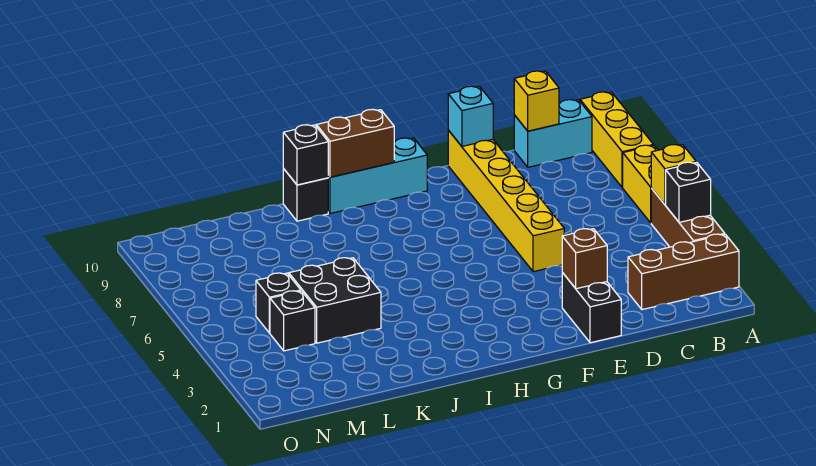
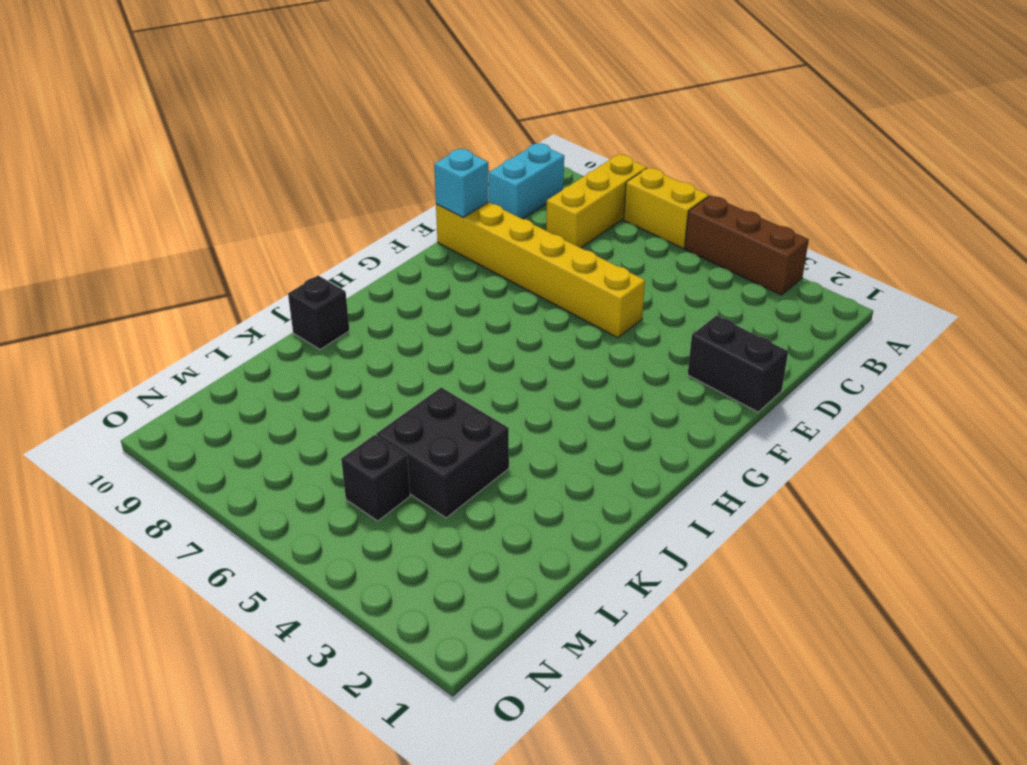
yellow 1x3 brick [546,154,647,248] -> yellow 1x3 brick turned to [580,92,653,188]
none -> brown 1x3 brick [628,234,739,310]
none -> cyan 1x3 brick [328,138,427,213]
none -> black 1x1 brick [270,291,315,351]

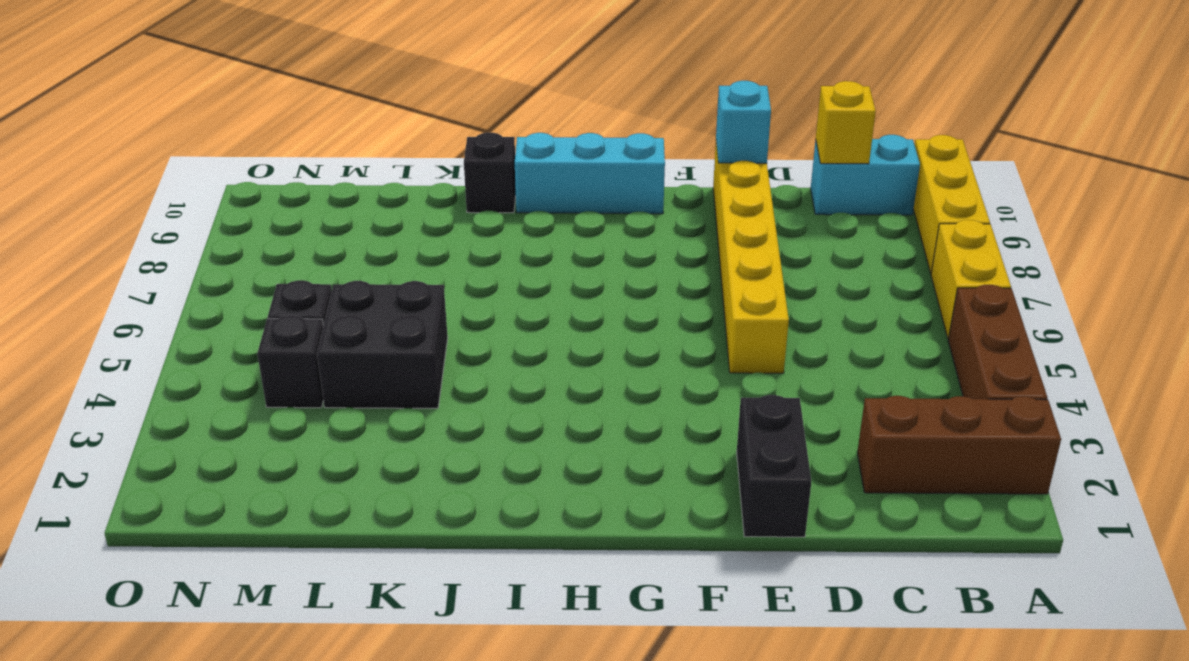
none -> black 1x1 brick [666,162,711,222]
none -> yellow 1x1 brick [651,145,696,205]
none -> brown 1x1 brick [562,229,607,289]

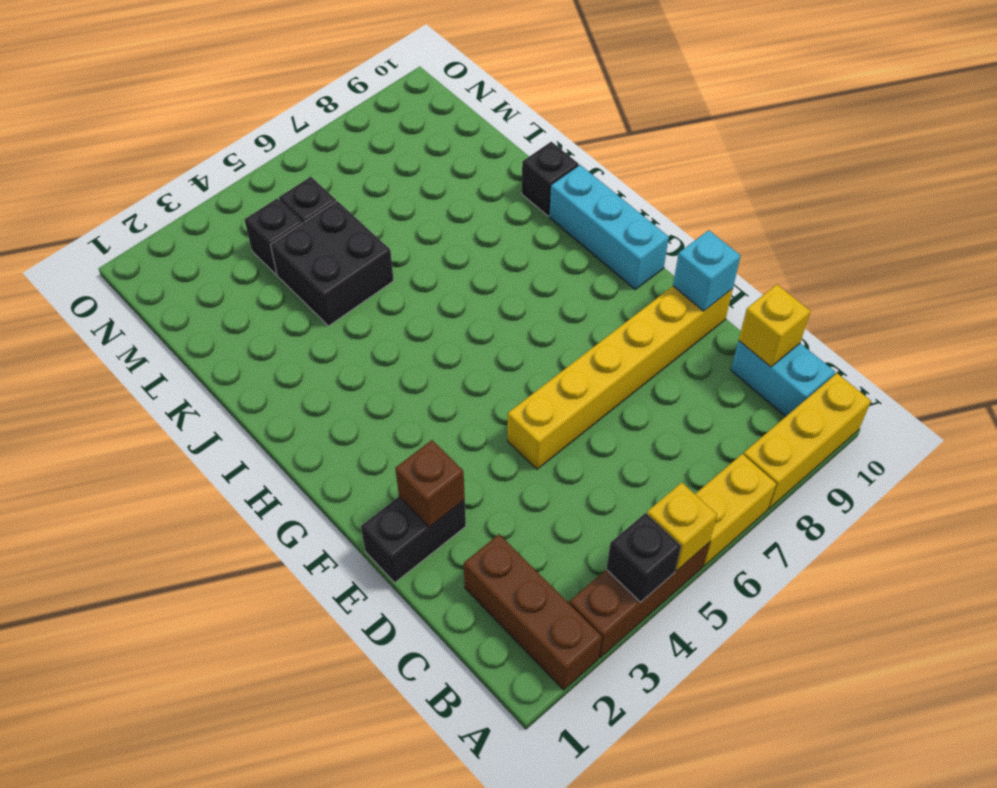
none -> brown 1x2 brick [316,109,394,177]
none -> black 1x1 brick [283,125,328,185]

